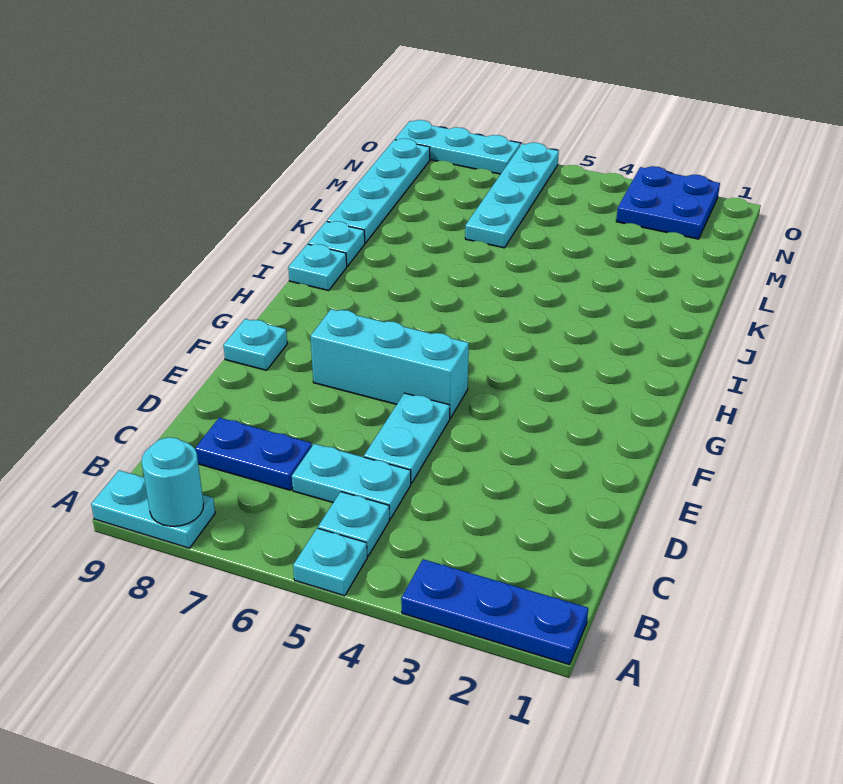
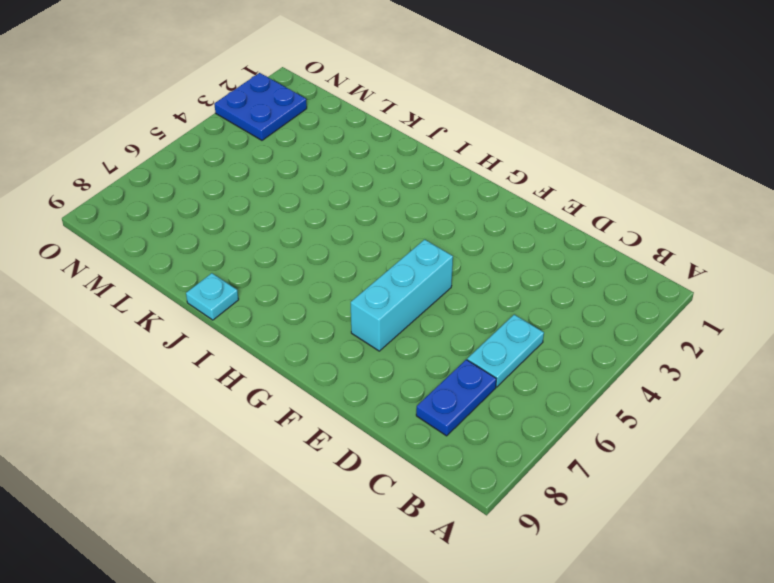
none -> blue 1x3 plate [401,559,588,665]
none -> cyan 1x1 plate [293,528,367,596]
none -> cyan 1x2 plate [91,470,215,548]

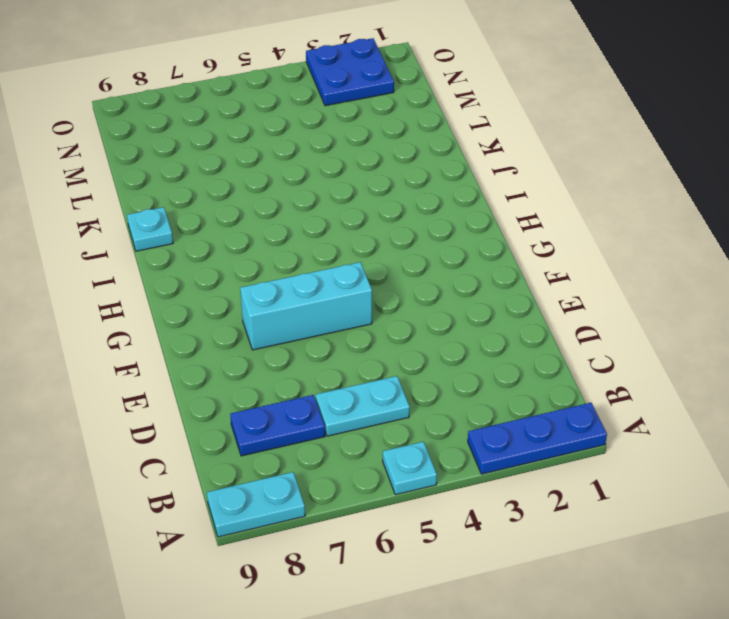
none -> cyan 1x1 plate [318,492,390,556]
none -> cyan 1x2 plate [364,393,450,484]
none -> cyan 1x1 plate [223,319,287,370]

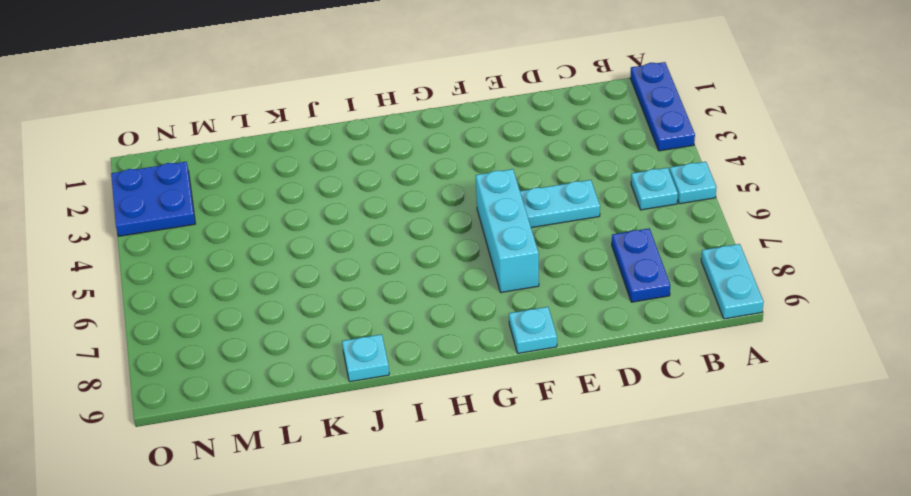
none -> cyan 1x2 plate [292,444,411,519]
none -> cyan 1x1 plate [288,244,347,291]
none -> cyan 1x4 plate [327,139,430,243]

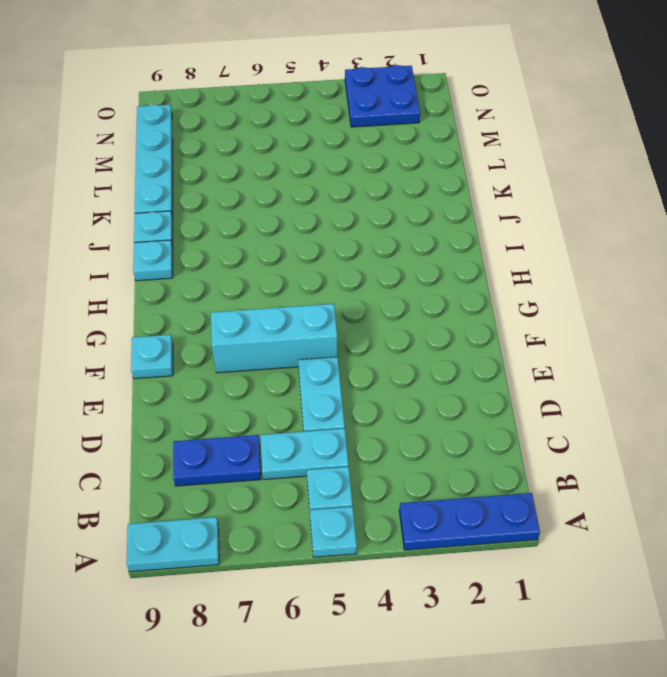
none -> cyan 1x4 plate [465,143,559,248]
none -> cyan 1x3 plate [395,120,520,174]
none -> cyan 1x1 round brick [142,437,203,526]

